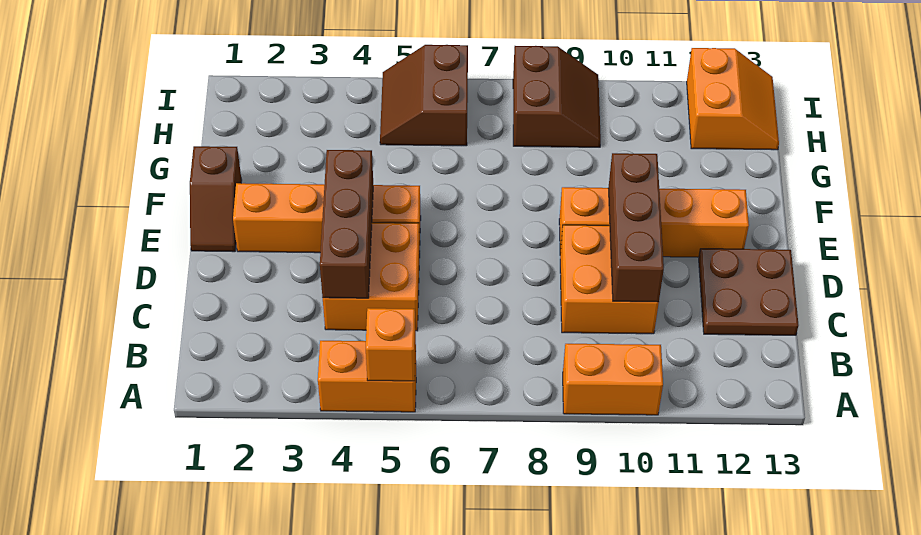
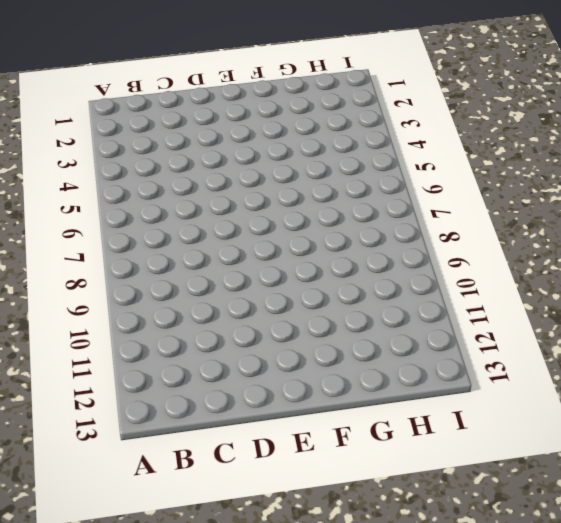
none -> orange 1x2 brick [318,341,416,412]
none -> orange 1x2 brick [563,344,663,415]
none -> orange 2x2 brick [323,223,420,331]

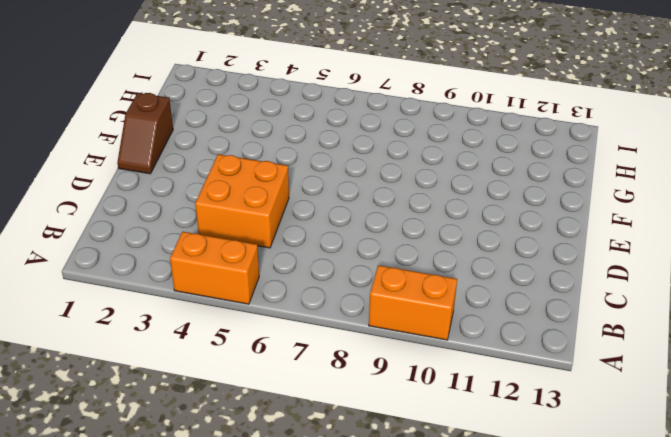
none -> orange 2x2 brick [560,225,659,334]
none -> brown 2x2 plate [699,249,798,335]
none -> orange 1x4 brick [233,183,421,253]

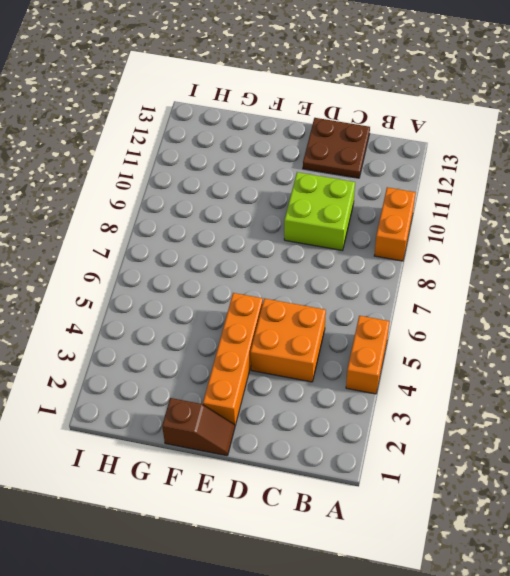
lime 2x2 brick [284,172,355,251] -> orange 2x2 brick [560,225,659,334]
none -> orange 1x4 brick [559,187,749,257]
none -> brown 2x2 slope [380,45,468,146]
none -> brown 2x2 slope [513,46,601,147]

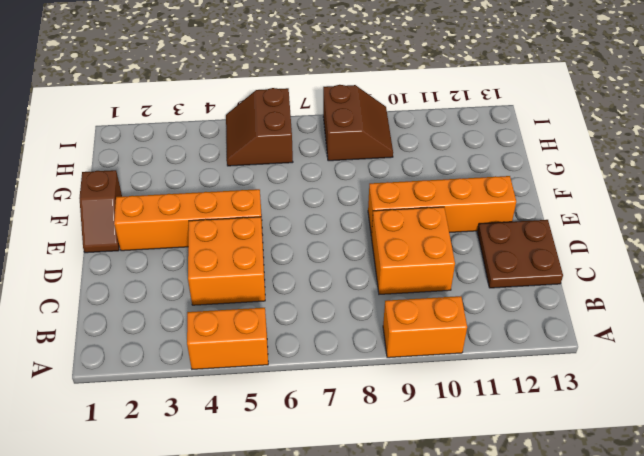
none -> orange 2x2 slope [687,48,779,150]
none -> orange 1x1 brick [366,308,416,381]
none -> brown 1x3 brick [320,150,373,298]

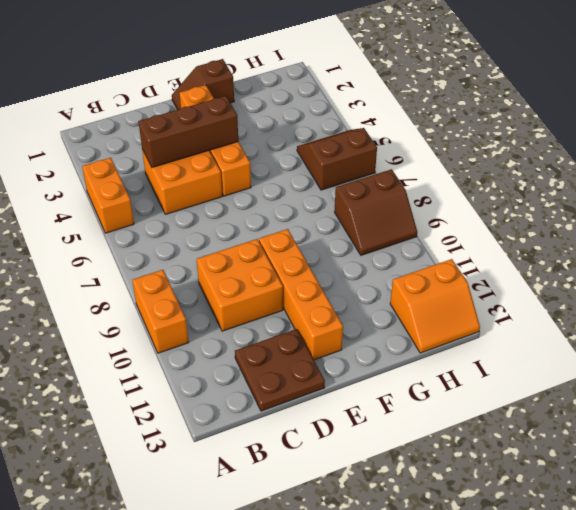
none -> orange 1x1 brick [366,308,416,381]
none -> brown 1x3 brick [608,153,664,302]

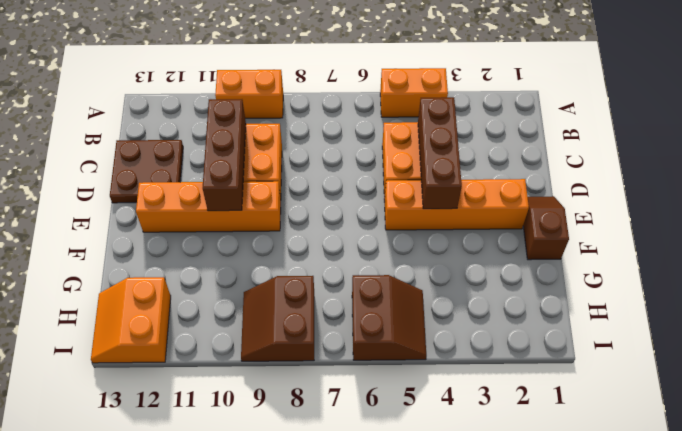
none -> orange 1x1 brick [366,308,416,381]

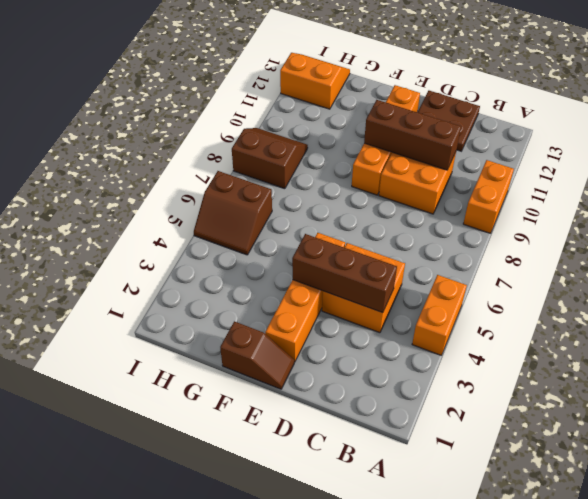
none -> orange 1x1 brick [366,308,416,381]

